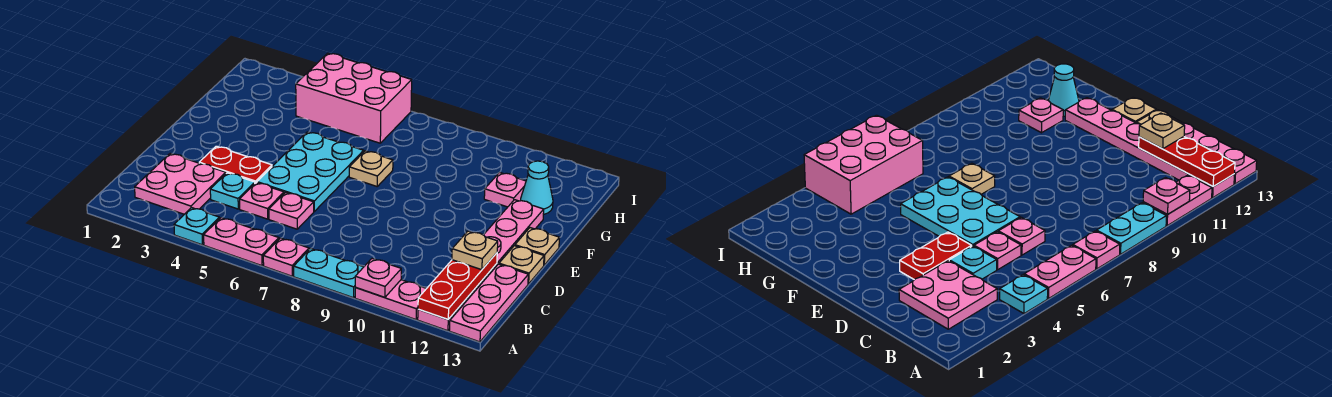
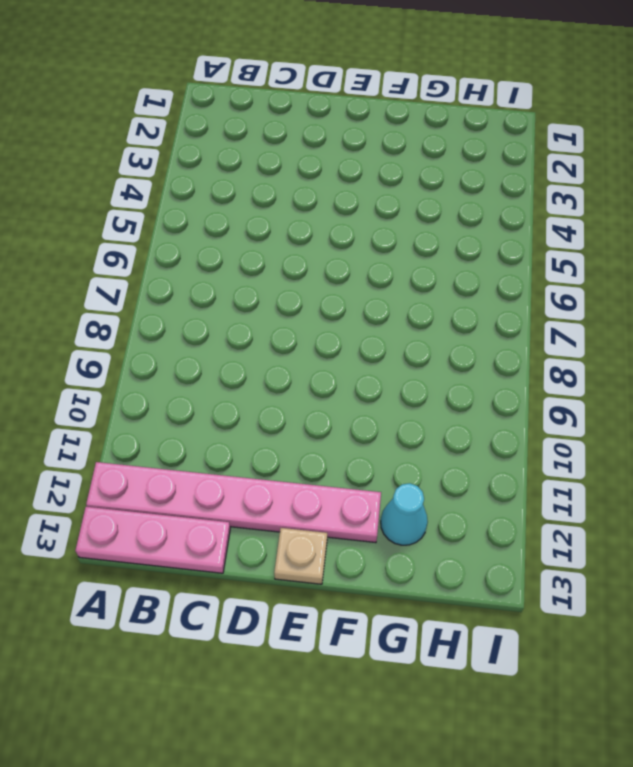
none -> cyan 1x1 plate [174,208,219,245]
none -> pink 1x2 plate [204,218,279,266]
none -> pink 1x1 plate [263,238,309,276]

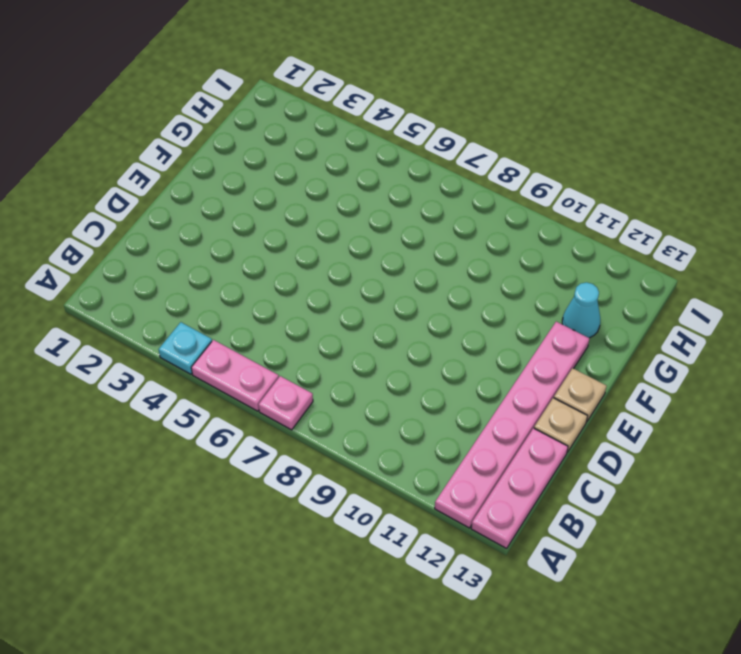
none -> cyan 1x2 plate [294,249,363,298]
none -> pink 1x2 plate [355,280,427,319]
none -> pink 2x2 plate [135,154,226,214]

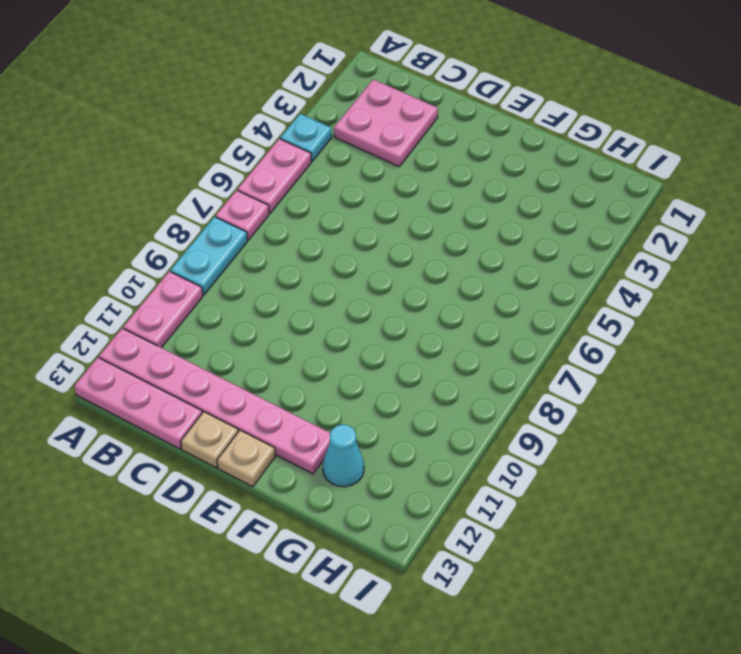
none -> cyan 1x1 plate [210,173,255,209]
none -> pink 1x1 plate [240,183,284,219]
none -> pink 1x1 plate [269,192,314,229]

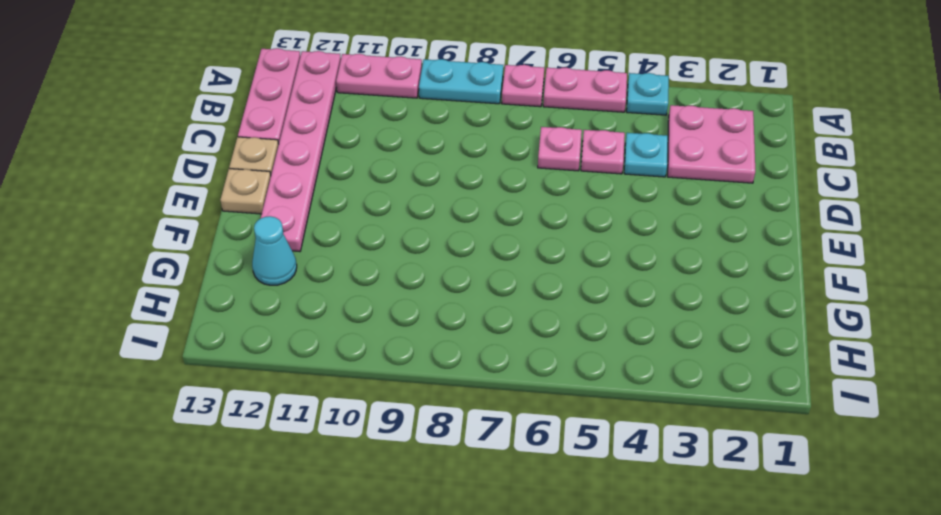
none -> red 1x2 plate [199,146,272,183]
none -> cyan 2x3 plate [257,132,364,211]
none -> tan 1x1 plate [349,151,393,186]

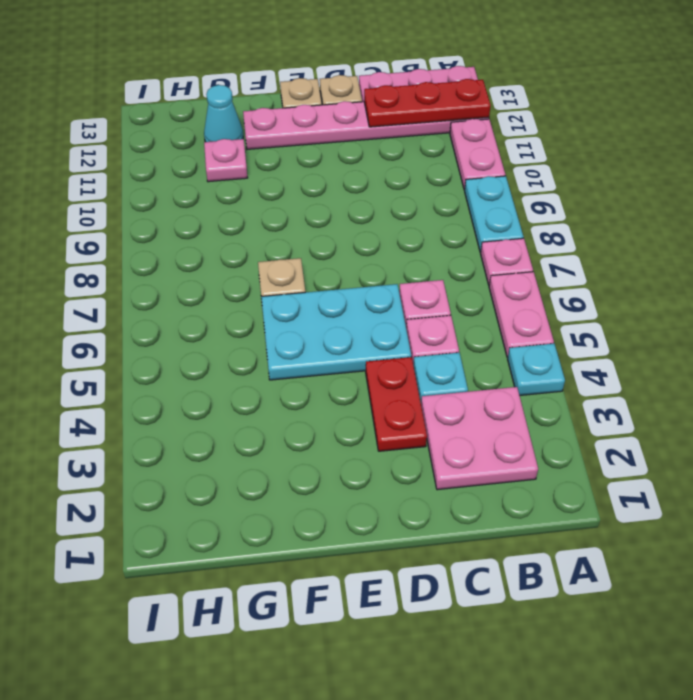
none -> pink 2x3 brick [296,53,412,143]
none -> pink 1x1 plate [355,259,401,297]
none -> tan 1x1 plate [452,231,498,270]

